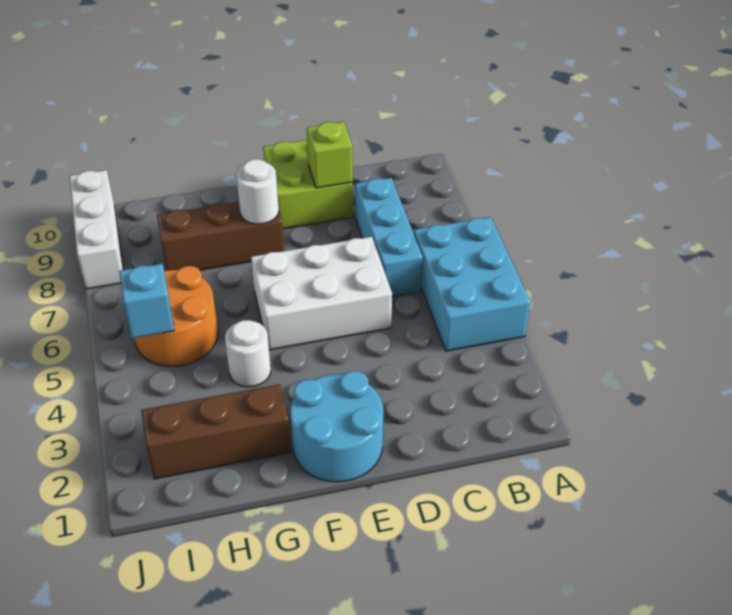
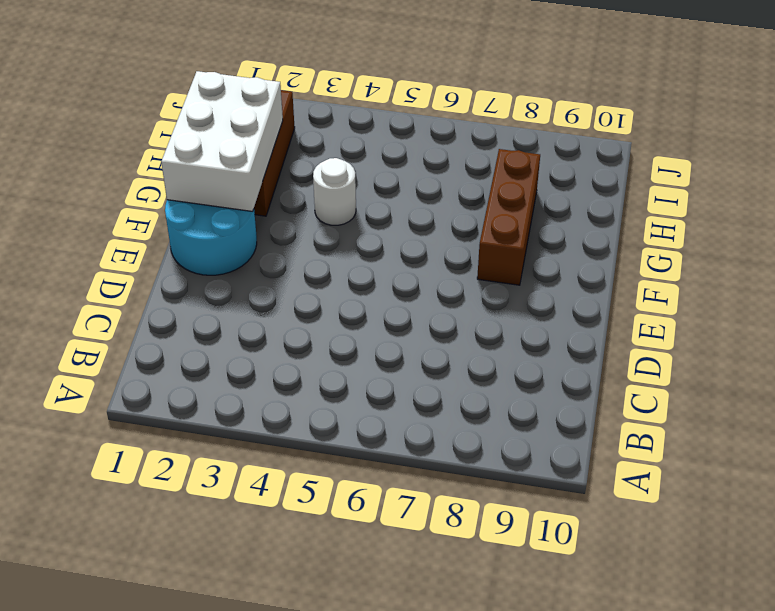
white 2x3 brick [161,71,283,212] -> white 2x3 brick moved to [251,237,392,350]
none -> cyan 2x3 brick [414,217,530,351]
none -> cyan 1x3 brick [355,178,423,296]
none -> lime 2x2 brick [263,140,353,229]

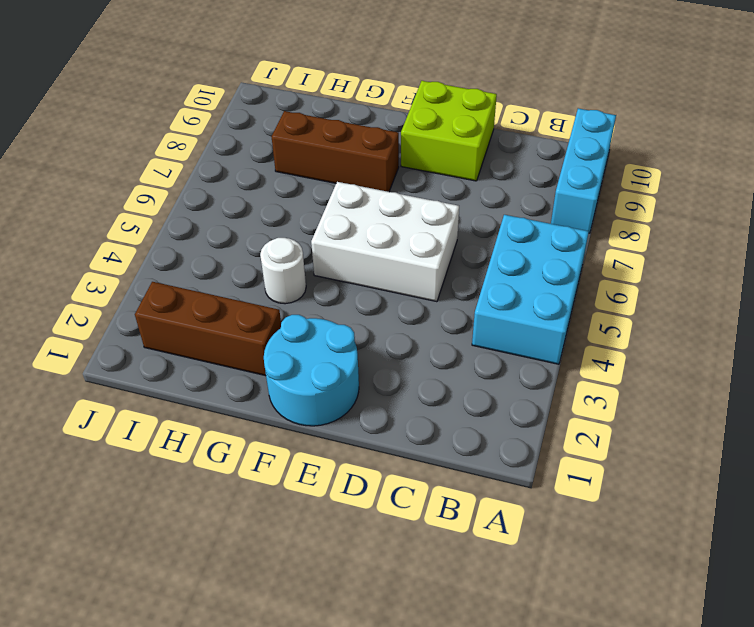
cyan 1x3 brick [551,108,616,233] -> cyan 1x3 brick moved to [355,178,423,296]
none -> orange 2x2 round brick [134,266,218,366]
none -> white 1x3 brick [69,170,123,289]
none -> lime 1x1 brick [307,122,353,188]

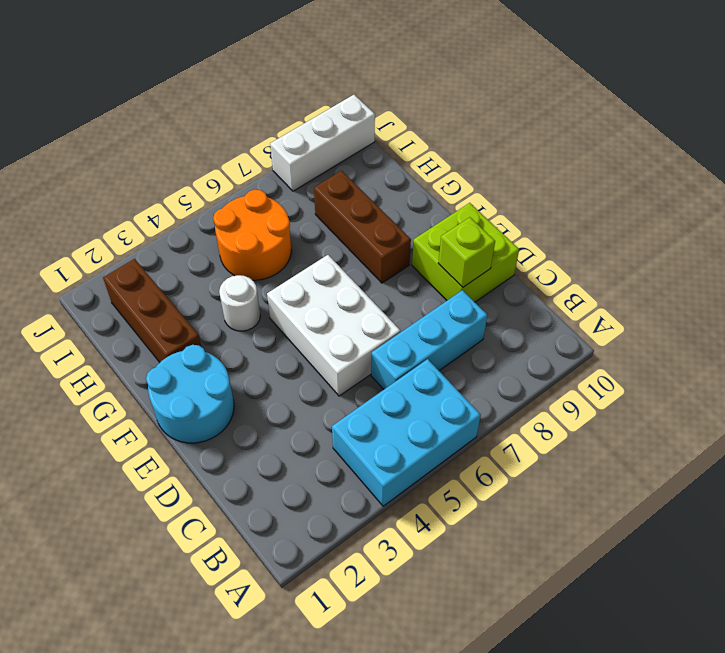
none -> white 1x1 round brick [236,159,279,224]
none -> cyan 1x1 brick [119,264,175,338]

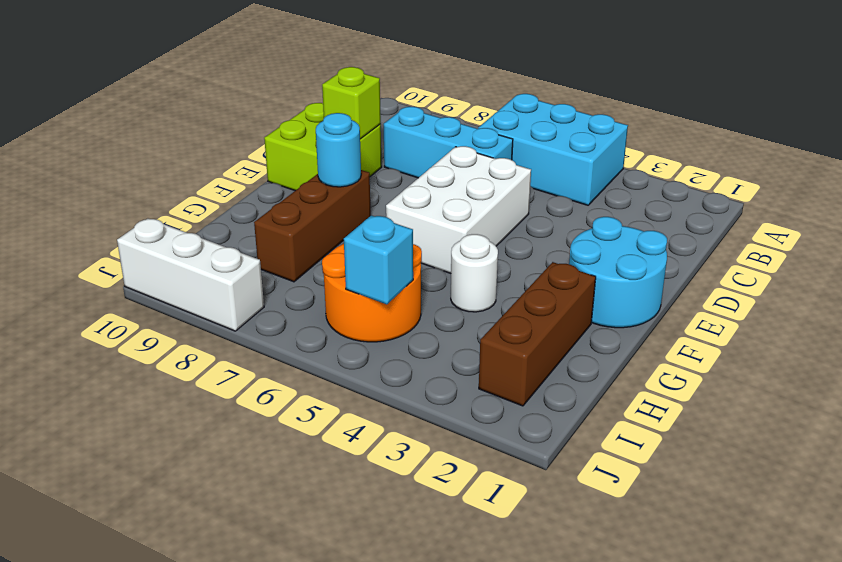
cyan 1x1 round brick [316,113,361,187] -> white 1x1 round brick [236,159,279,224]

